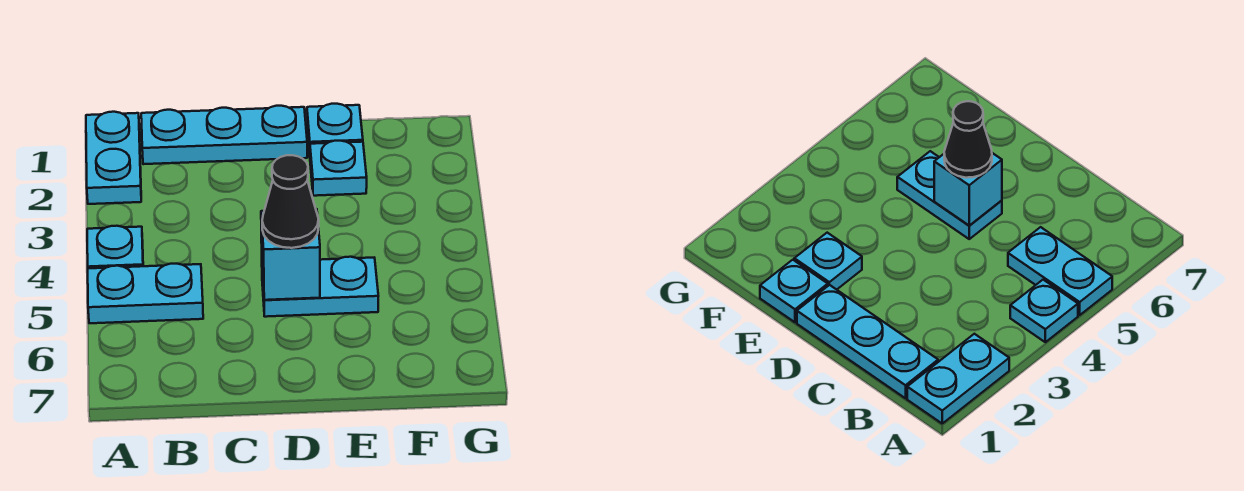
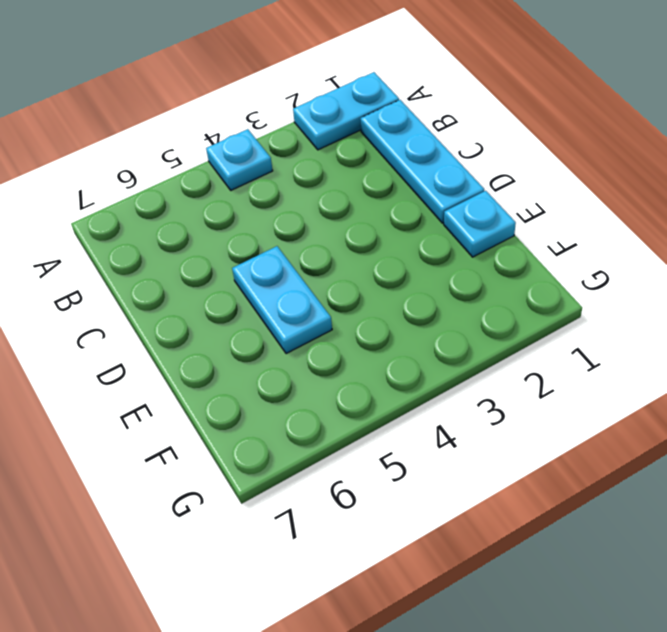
none -> cyan 1x2 plate [88,264,203,323]
none -> cyan 1x1 plate [310,141,367,196]

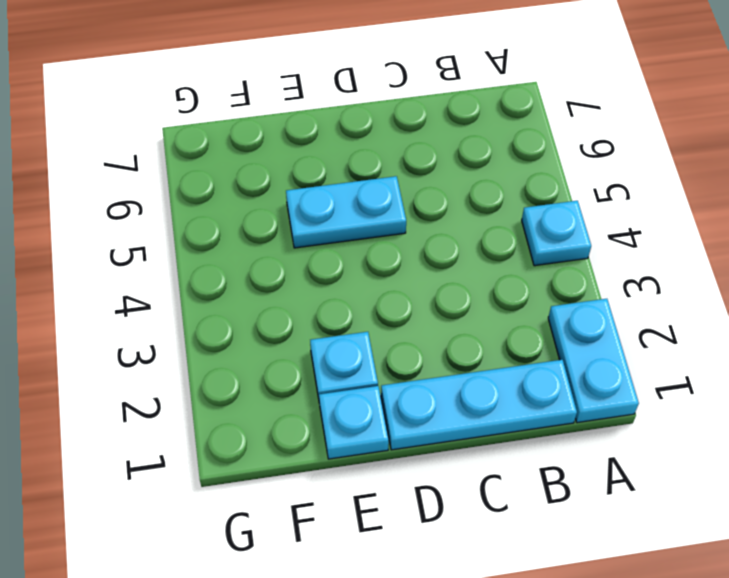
none -> cyan 1x2 plate [88,264,203,323]
none -> cyan 1x1 brick [261,209,320,300]

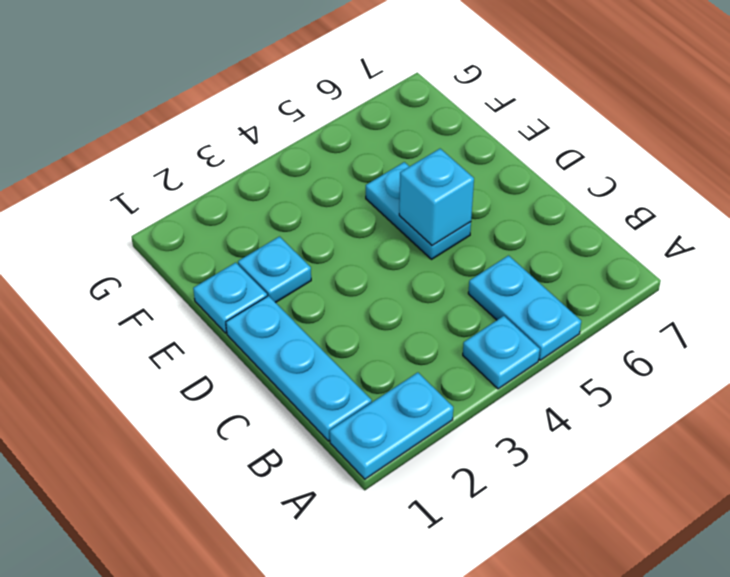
none -> black 1x1 cone [262,155,319,248]

